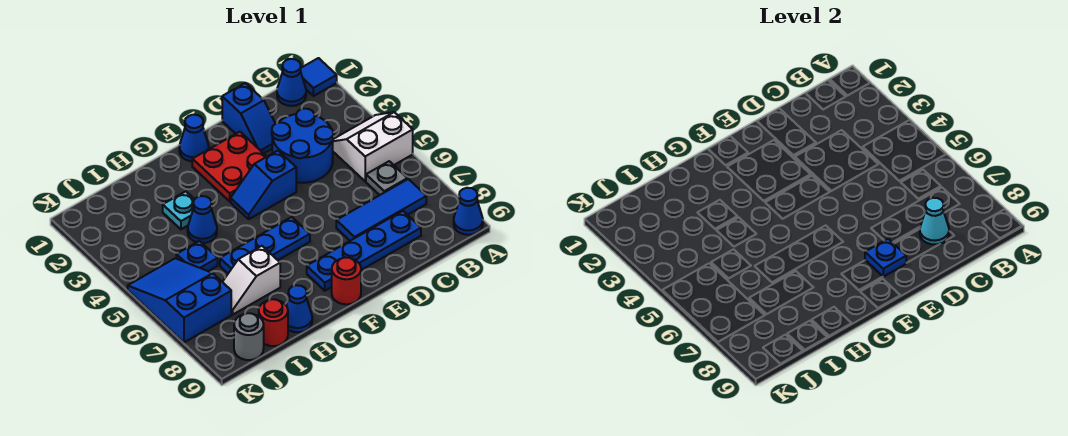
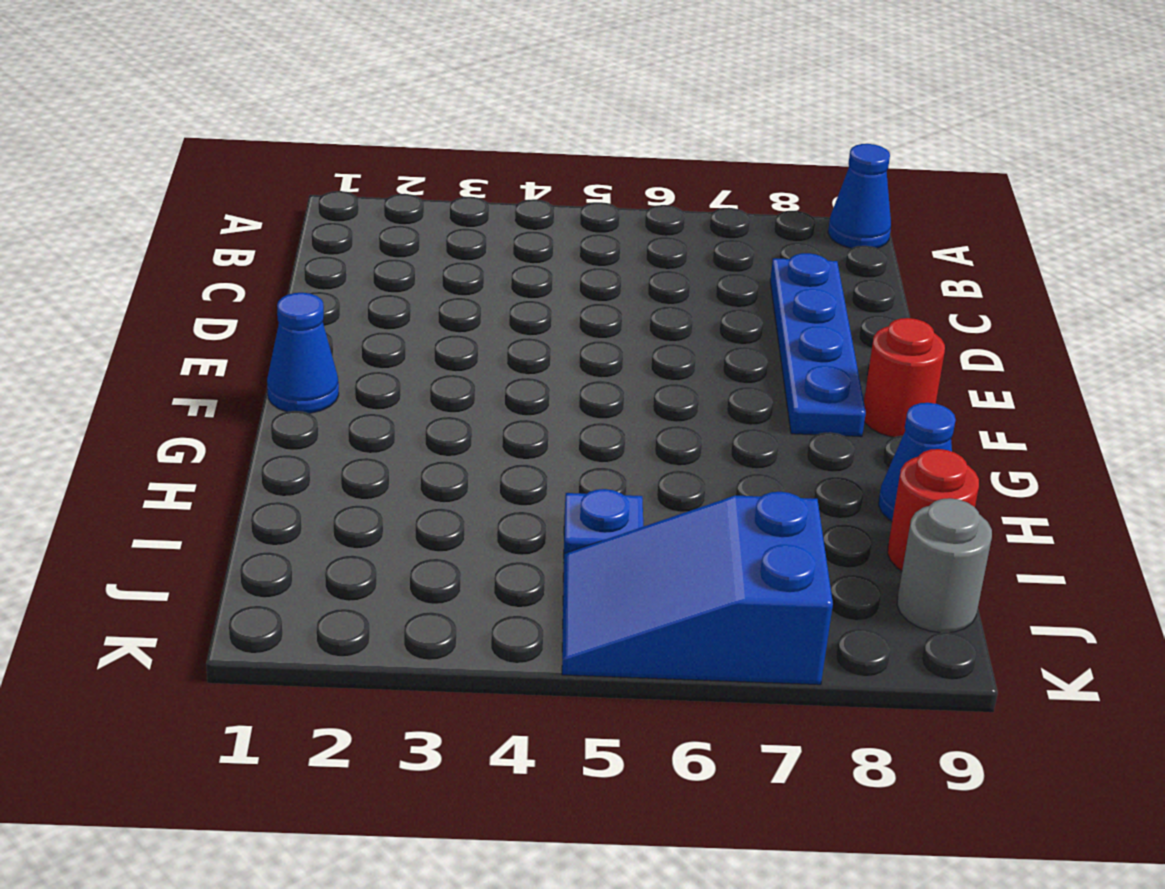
none -> blue 1x1 tile [300,58,337,96]
none -> white 2x2 slope [333,112,413,181]
none -> blue 1x1 cone [277,59,306,106]

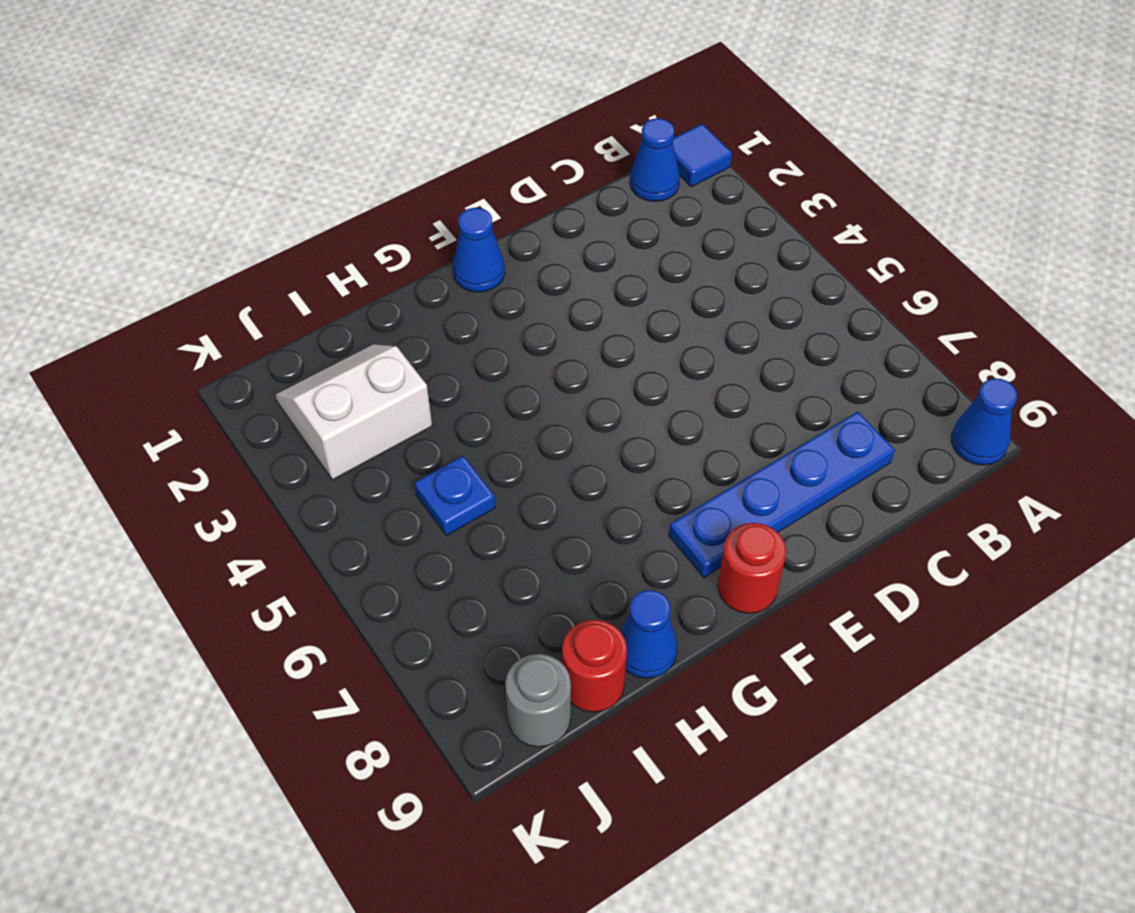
white 2x2 slope [275,344,432,480] -> white 2x2 slope moved to [333,112,413,181]
none -> grey 1x1 plate [366,161,407,195]
none -> blue 1x3 tile [336,179,426,241]
none -> blue 2x2 round brick [272,109,334,183]

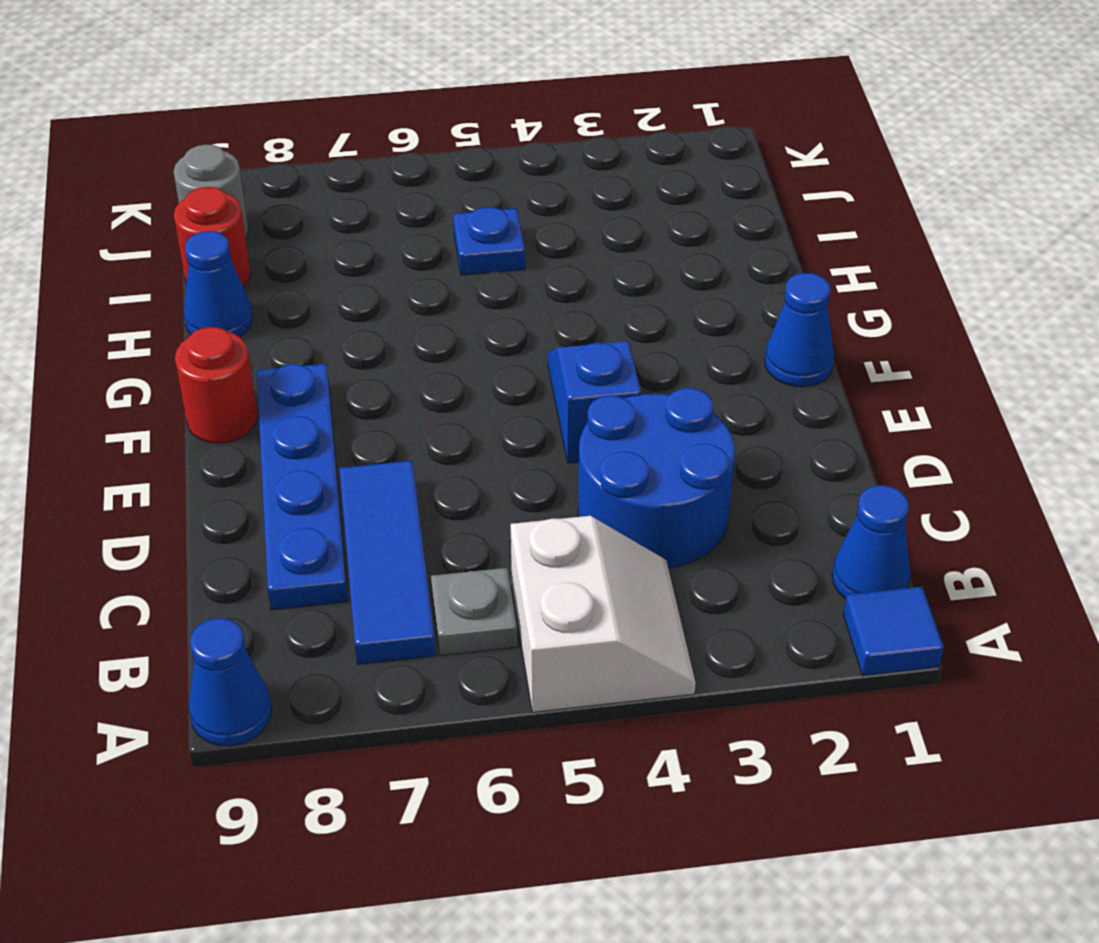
none -> blue 1x2 slope [222,83,275,153]
none -> red 2x2 plate [192,132,267,201]
none -> blue 1x3 plate [220,217,310,273]

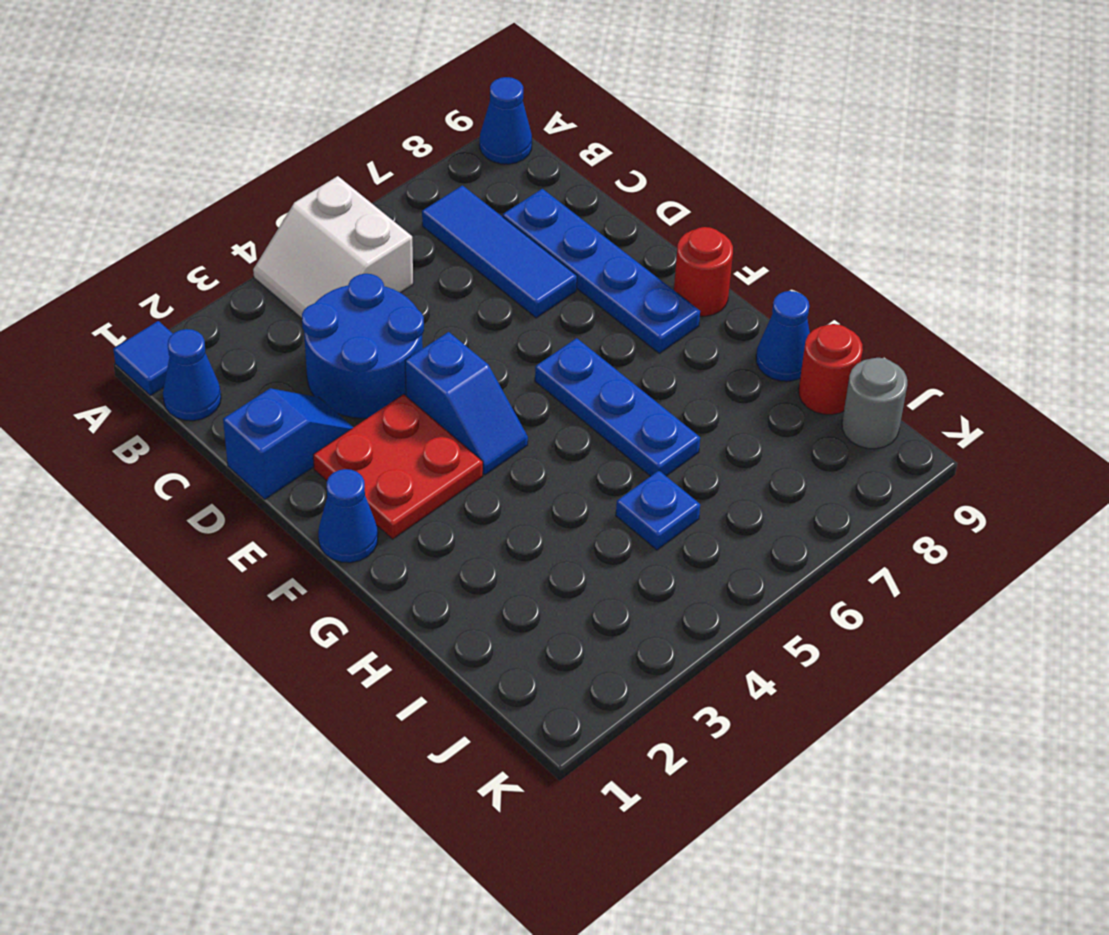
none -> grey 1x1 plate [366,161,407,195]
none -> cyan 1x1 plate [163,191,195,229]
none -> blue 1x1 cone [188,196,217,243]

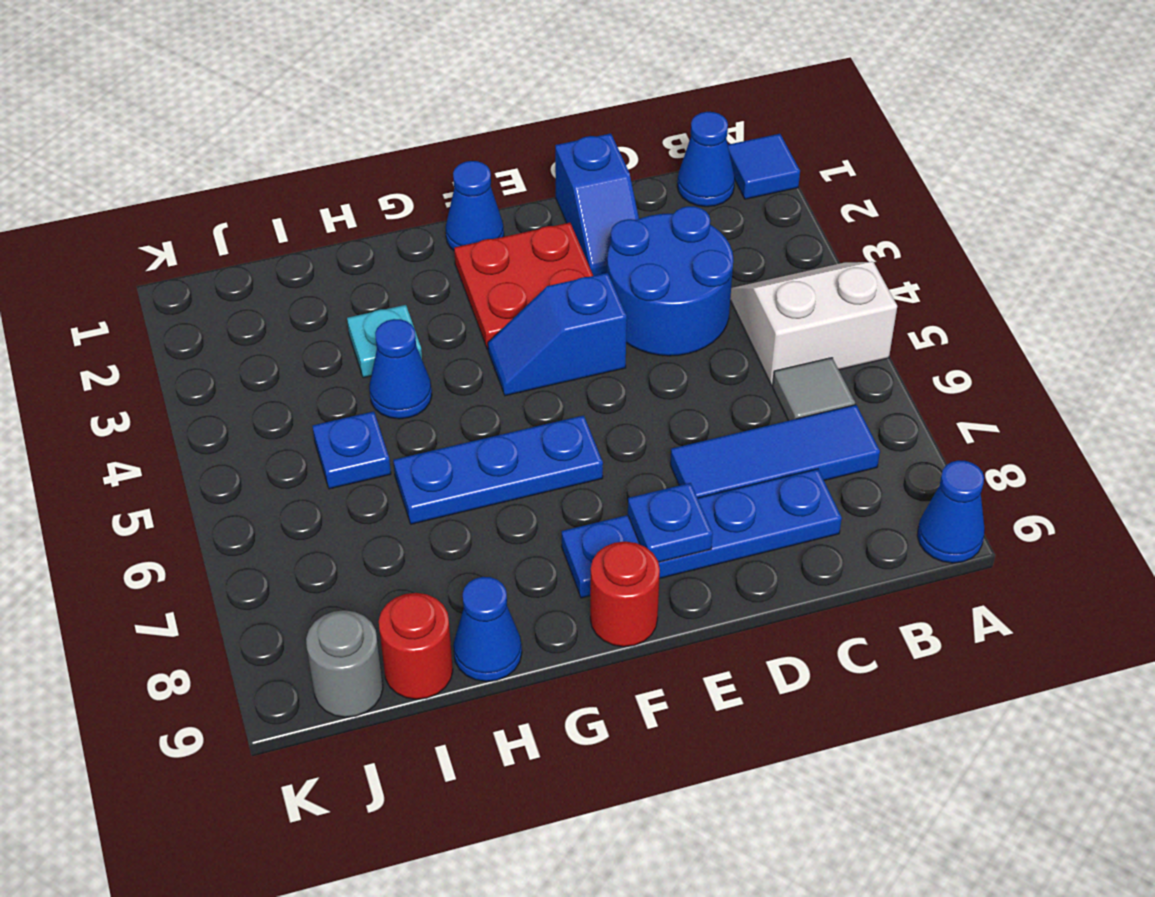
grey 1x1 tile [773,358,855,421] -> grey 1x1 plate [366,161,407,195]
none -> white 1x2 slope [223,246,280,314]
none -> blue 2x3 slope [128,258,231,342]
none -> cyan 1x1 cone [920,198,949,245]

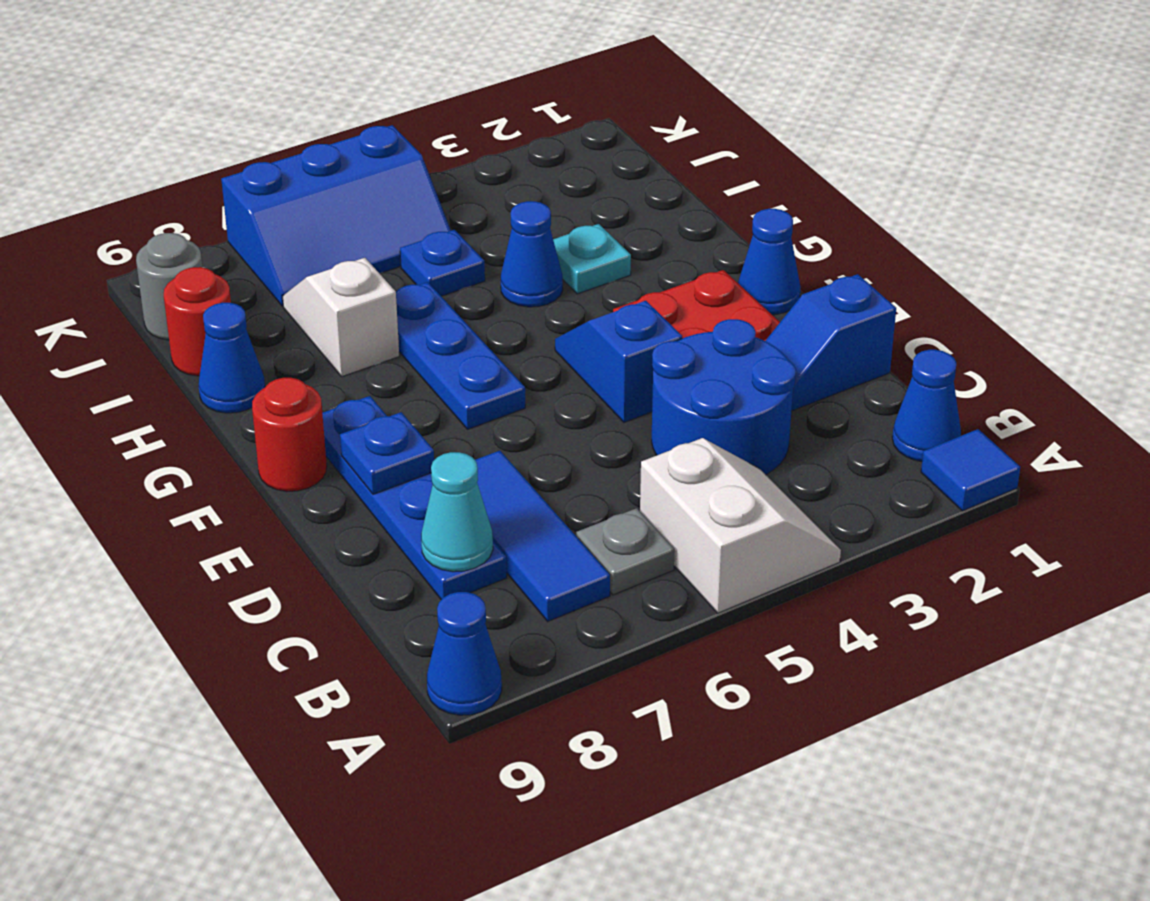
blue 2x3 slope [221,125,451,306] -> blue 2x3 slope turned to [128,258,231,342]

